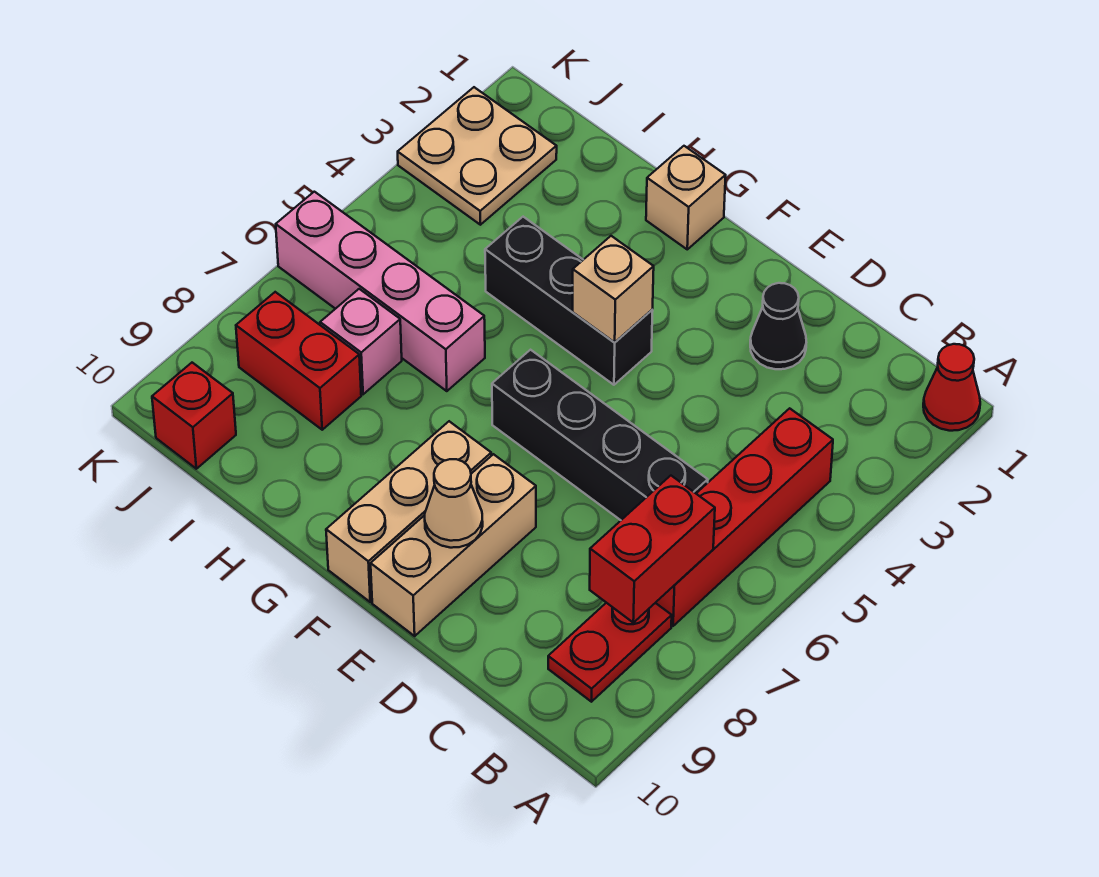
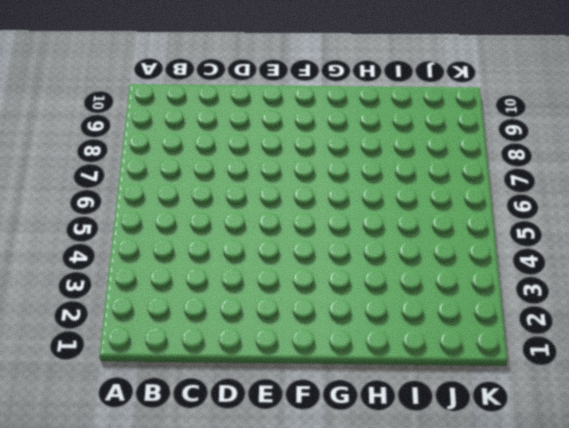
none -> red 1x1 cone [923,344,980,431]
none -> red 1x4 brick [656,408,833,626]
none -> red 1x2 plate [548,603,672,702]

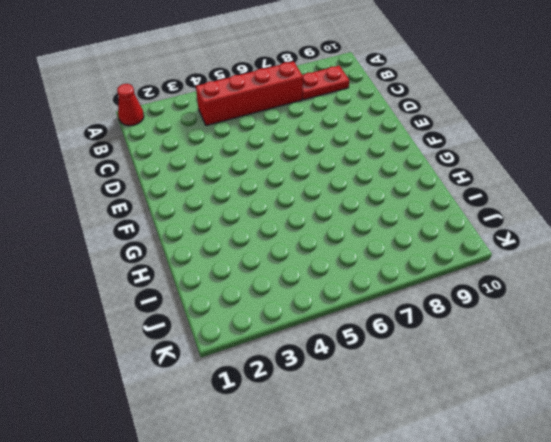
none -> black 1x4 brick [492,350,708,520]
none -> black 1x1 cone [750,283,806,369]
none -> tan 1x3 brick [371,454,536,636]

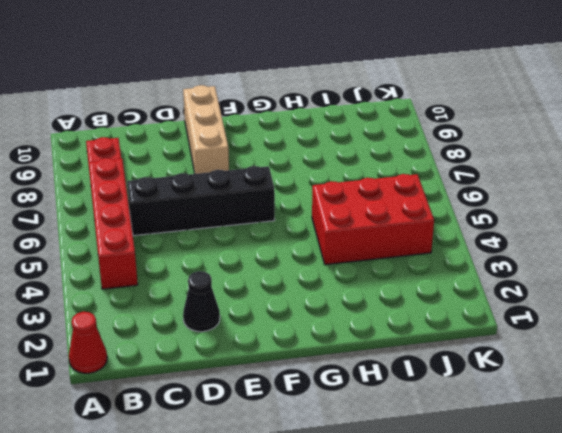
red 2x3 brick [312,174,434,265] -> black 1x3 brick [485,217,653,385]
none -> tan 1x3 brick [326,421,491,602]
none -> tan 1x1 brick [646,146,726,249]
none -> pink 1x4 brick [276,192,485,391]

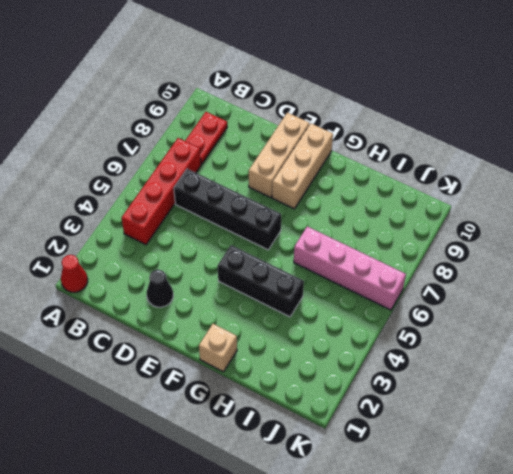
none -> pink 1x1 brick [320,289,402,394]
none -> red 1x2 brick [236,292,361,430]
none -> tan 2x2 plate [398,87,557,225]

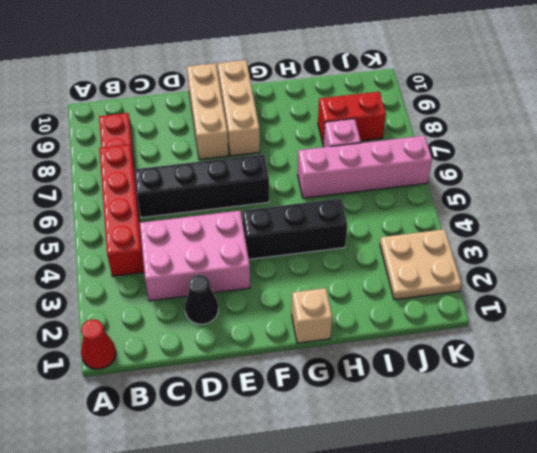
pink 2x3 brick [140,211,250,301] -> none
none -> red 1x1 brick [152,363,236,469]
none -> red 1x2 brick [590,476,715,623]
none -> tan 1x1 cone [425,459,483,548]

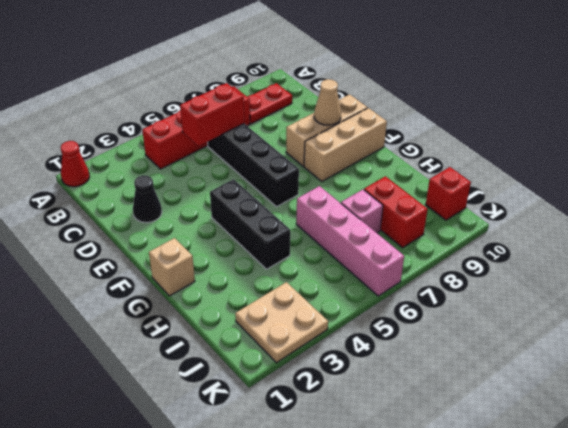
red 1x2 brick [180,83,244,146] -> red 1x2 brick moved to [590,476,715,623]
none -> tan 1x1 brick [573,236,654,343]

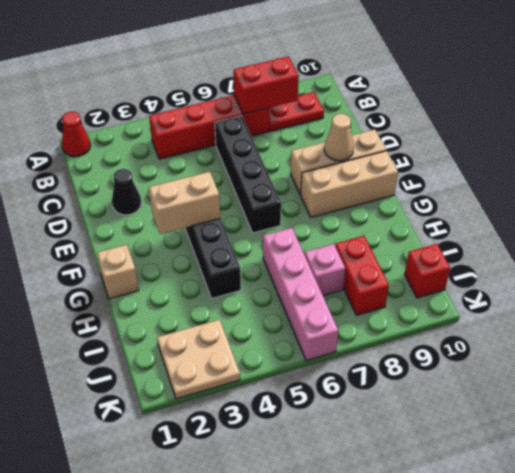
tan 1x2 brick [149,172,220,234] -> tan 1x1 brick [573,236,654,343]

